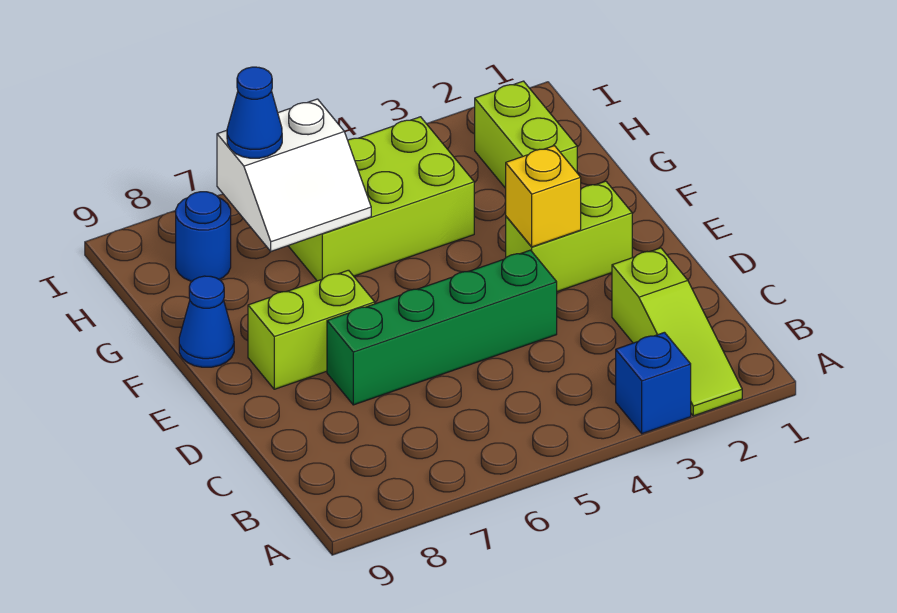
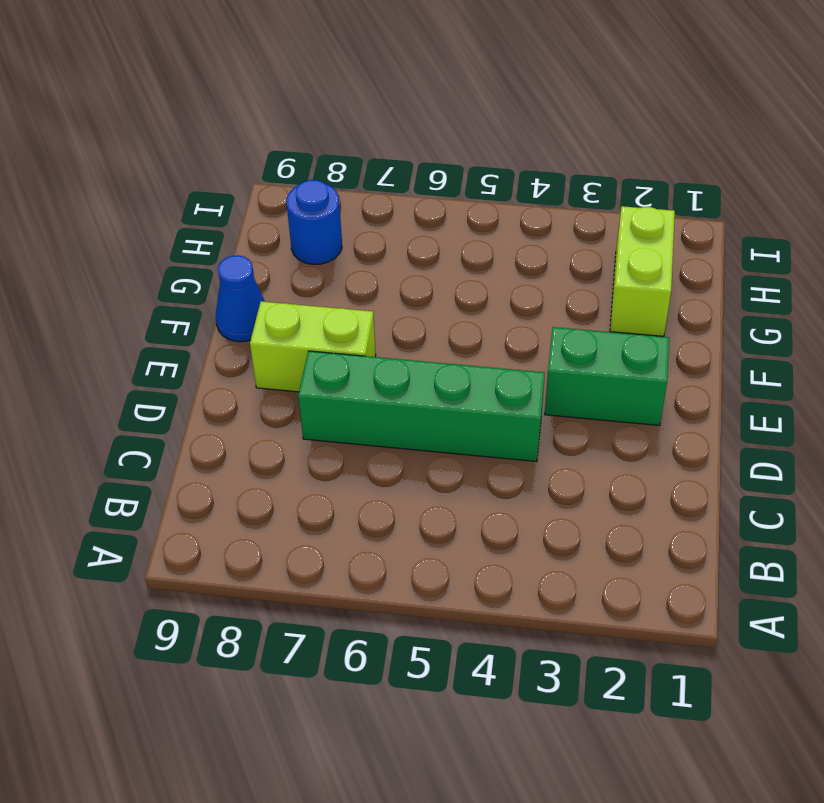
green 1x2 brick [545,327,669,425] -> lime 1x2 brick [506,181,632,292]
none -> lime 1x3 slope [612,248,742,416]
none -> blue 1x1 brick [616,332,691,434]
none -> lime 2x3 brick [289,117,474,281]

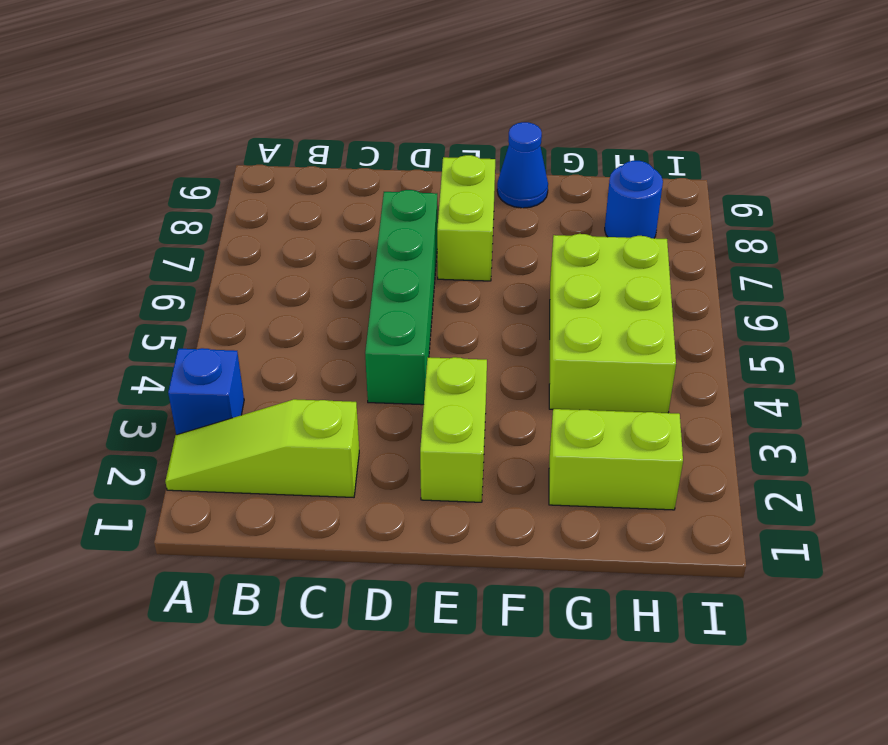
none -> yellow 1x1 brick [506,146,581,247]
none -> white 2x2 slope [217,99,371,251]
none -> blue 1x1 cone [227,67,282,158]

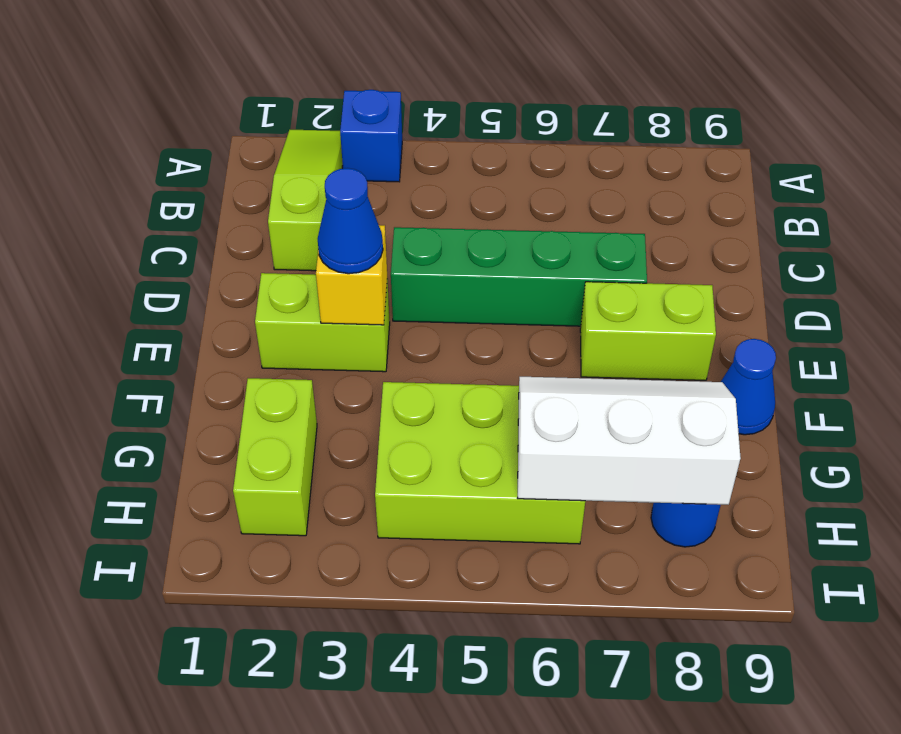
blue 1x1 cone [318,168,383,274] -> blue 1x1 cone moved to [227,67,282,158]
white 2x3 slope [518,377,741,505] -> white 2x2 slope [217,99,371,251]

